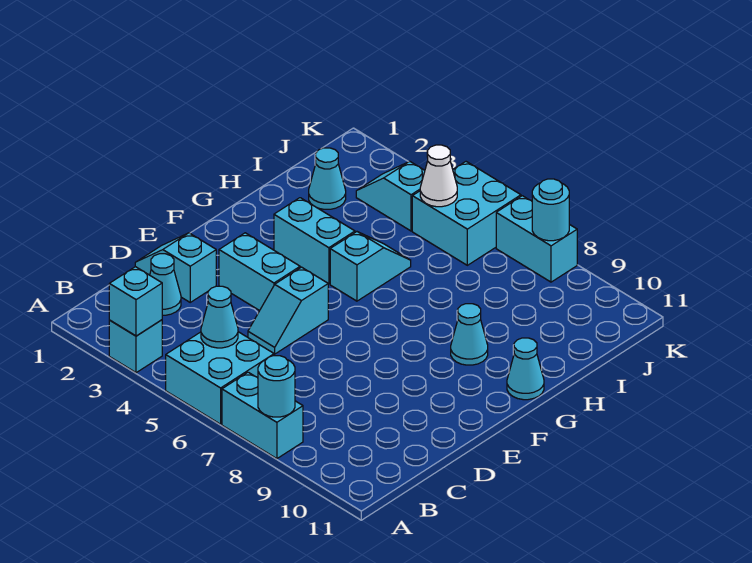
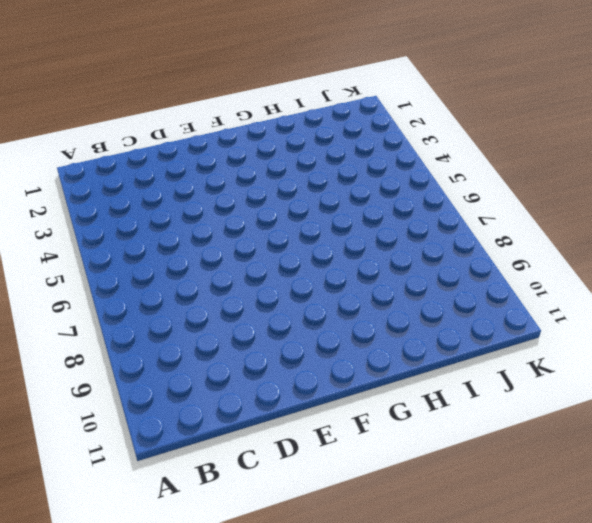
none -> cyan 1x1 brick [109,320,162,373]
none -> cyan 2x2 brick [166,332,274,424]
none -> cyan 1x2 brick [222,372,303,459]

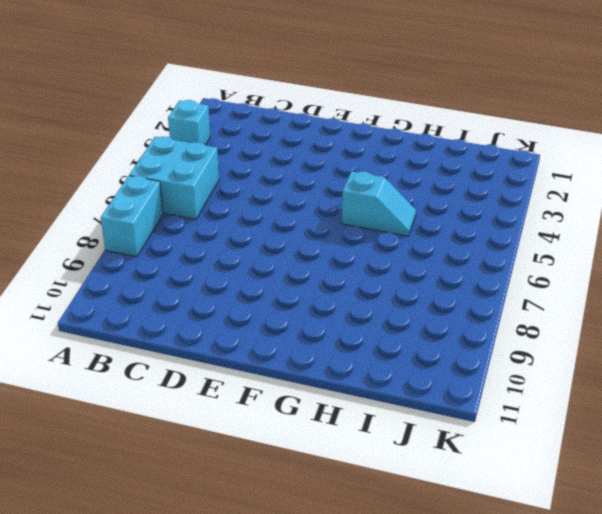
none -> cyan 1x1 cone [150,254,181,315]
none -> cyan 1x2 slope [135,233,216,302]
none -> cyan 1x2 slope [248,267,328,354]

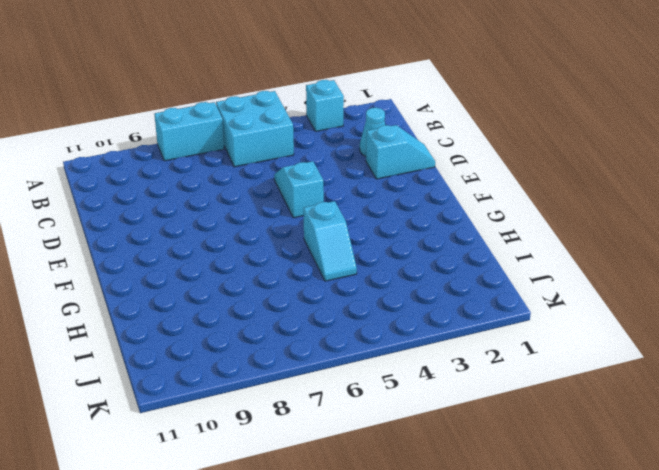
none -> cyan 1x2 brick [219,233,300,311]
none -> cyan 1x2 brick [274,198,355,284]
none -> cyan 1x1 cone [451,304,488,365]

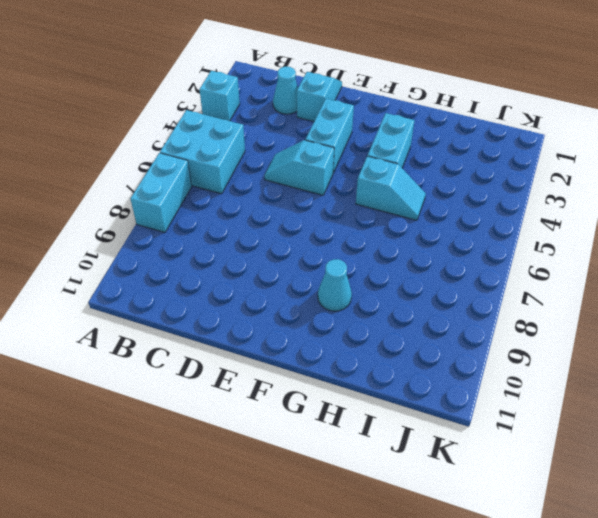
none -> cyan 1x1 cone [507,338,544,400]
none -> cyan 1x1 cone [309,148,346,209]
none -> cyan 1x2 slope [356,161,425,231]

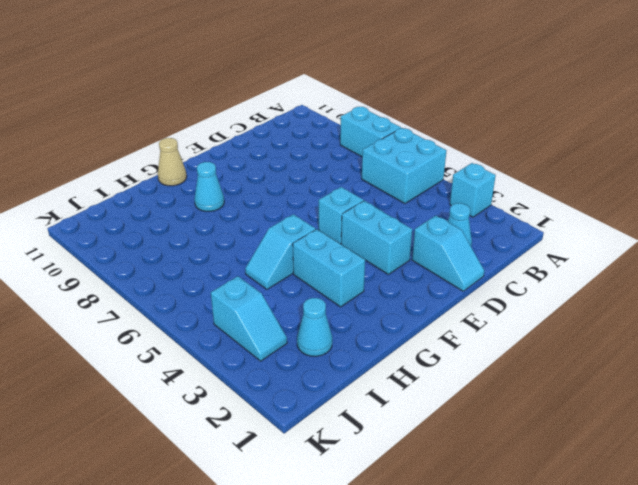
tan 1x1 cone [158,138,187,186] -> cyan 1x1 cone [507,338,544,400]
none -> cyan 2x2 brick [412,162,521,265]
none -> cyan 1x2 brick [496,196,577,282]
none -> cyan 1x1 brick [109,267,162,336]

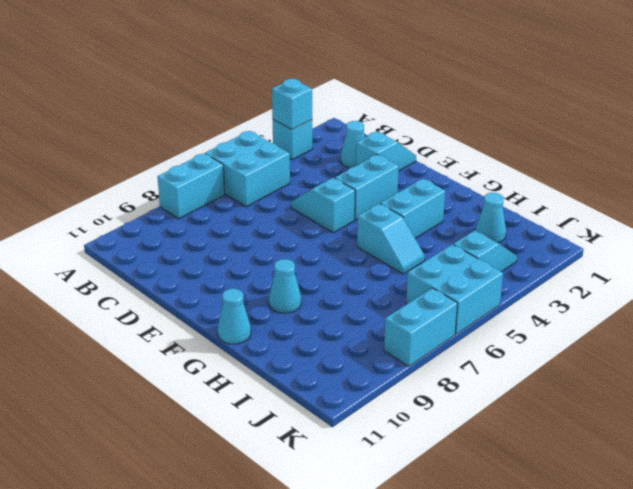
none -> cyan 1x1 round brick [258,356,295,417]
none -> cyan 1x1 cone [201,286,238,348]
none -> white 1x1 cone [420,145,457,207]

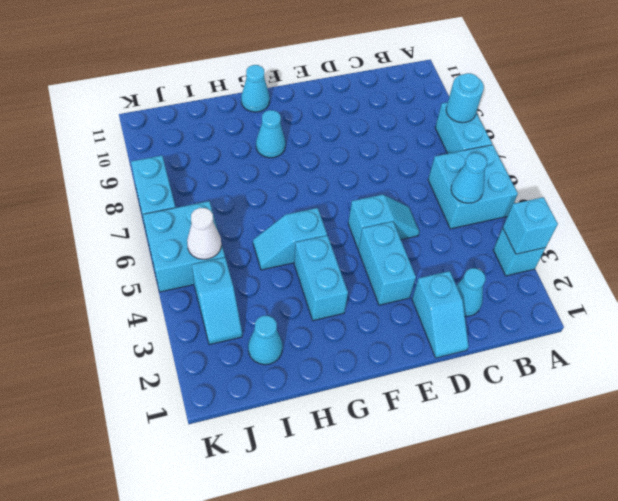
none -> cyan 1x1 round brick [532,179,569,241]

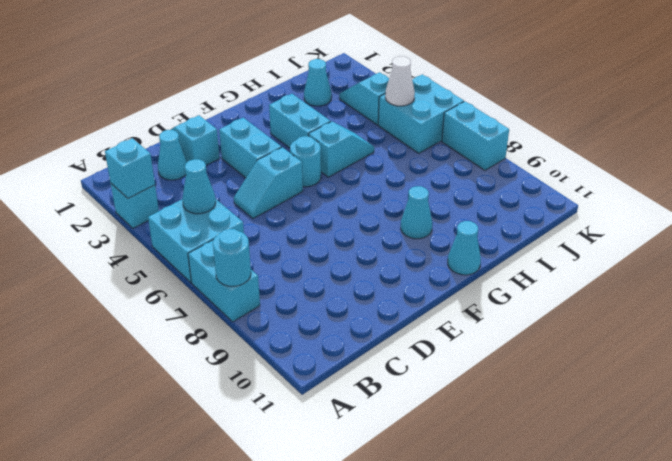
cyan 1x1 round brick [290,136,321,187] -> cyan 1x1 round brick moved to [532,179,569,241]

